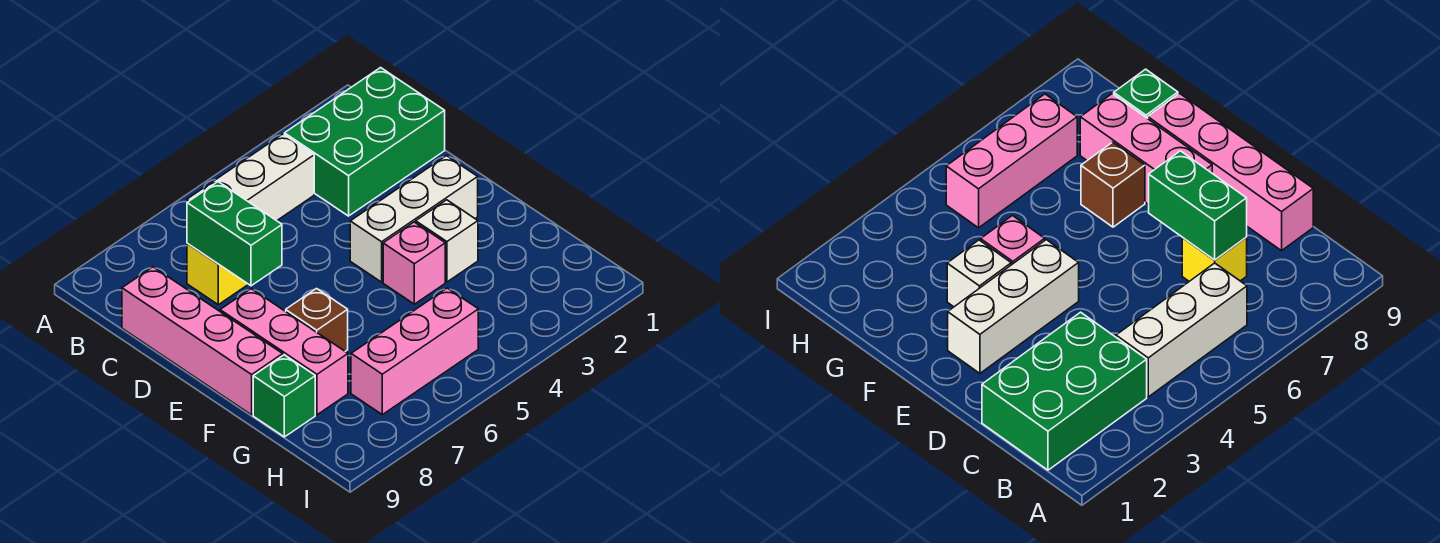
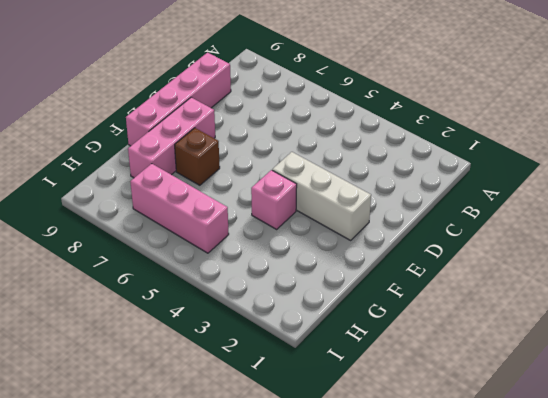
none -> green 2x3 brick [284,68,445,216]
none -> white 1x3 brick [187,134,314,221]
none -> yellow 1x1 brick [187,243,248,305]

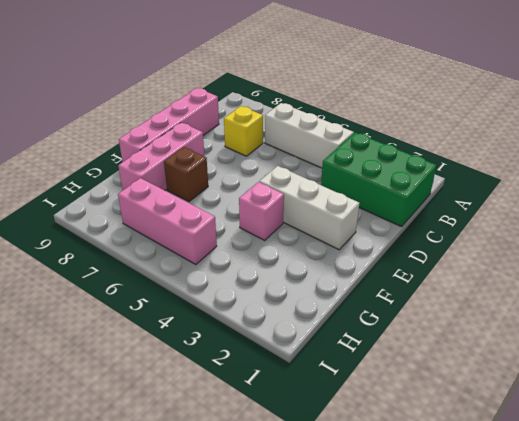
none -> white 1x1 brick [416,200,478,282]
none -> green 1x1 brick [253,355,315,437]
none -> green 1x2 brick [187,182,282,286]

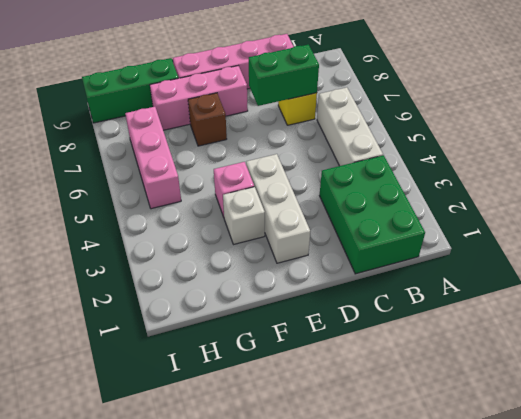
green 1x3 brick [82,58,178,123] -> green 1x1 brick [253,355,315,437]

